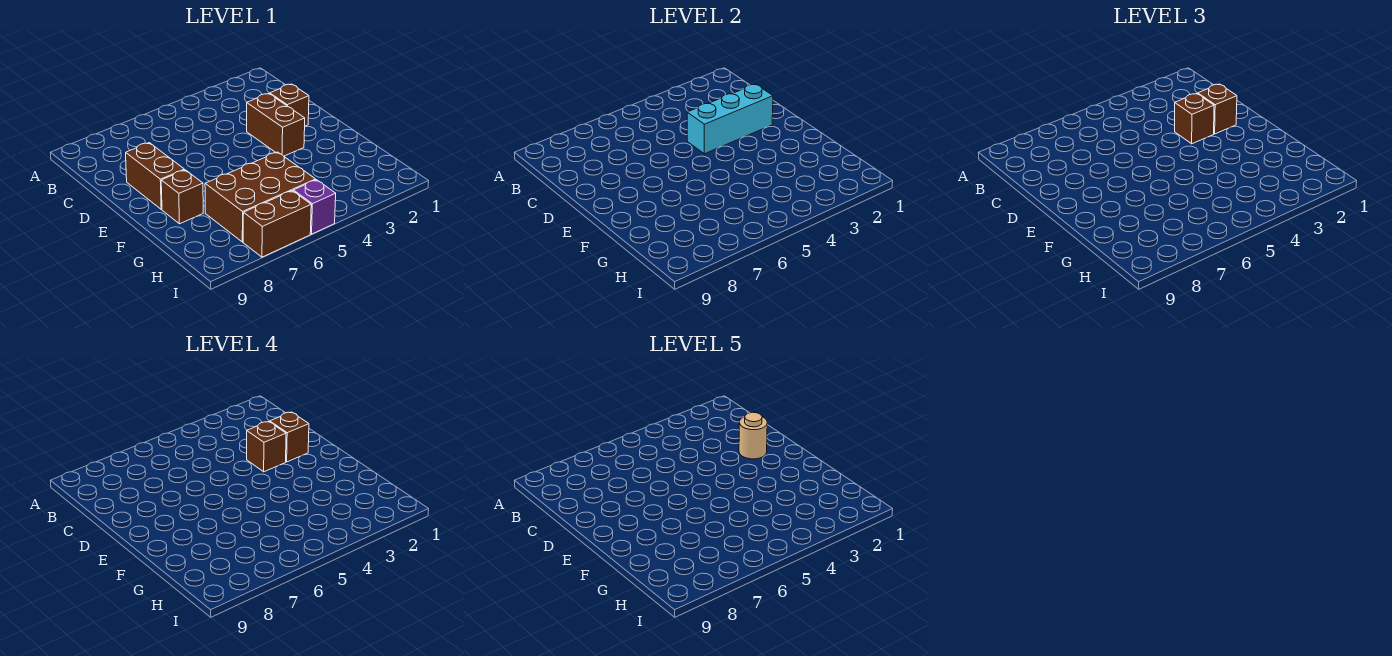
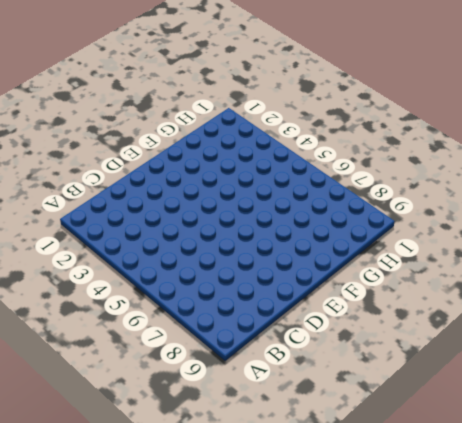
none -> brown 1x1 brick [270,84,309,126]
none -> brown 1x2 brick [247,93,305,156]
none -> brown 1x2 brick [126,143,184,209]

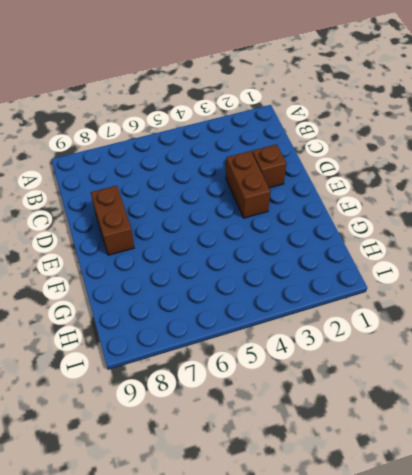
none -> brown 1x1 brick [161,170,203,224]
none -> brown 2x3 brick [205,152,316,242]
none -> purple 1x1 brick [293,180,336,234]

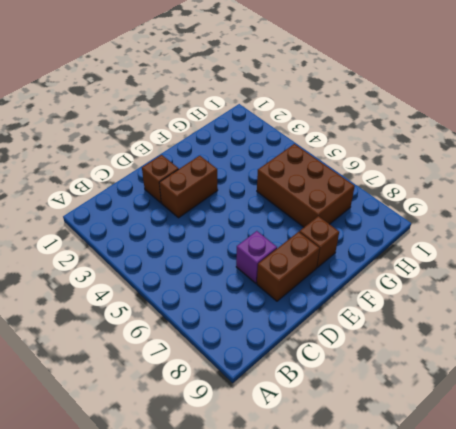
purple 1x1 brick [236,231,277,283] -> purple 1x1 brick moved to [293,180,336,234]
none -> brown 1x2 brick [243,191,311,257]
none -> cyan 1x3 brick [687,84,773,154]
none -> brown 1x1 brick [1198,84,1237,134]

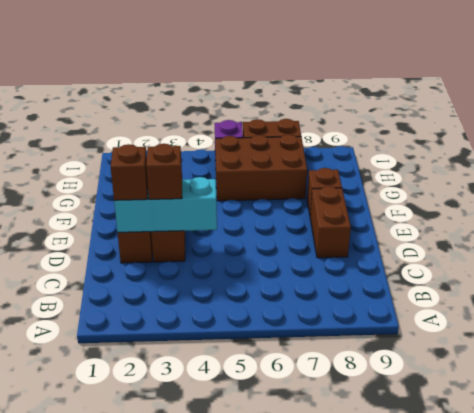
none -> brown 1x1 brick [270,412,309,462]
none -> brown 1x1 brick [247,421,286,472]
none -> tan 1x1 round brick [739,412,767,459]

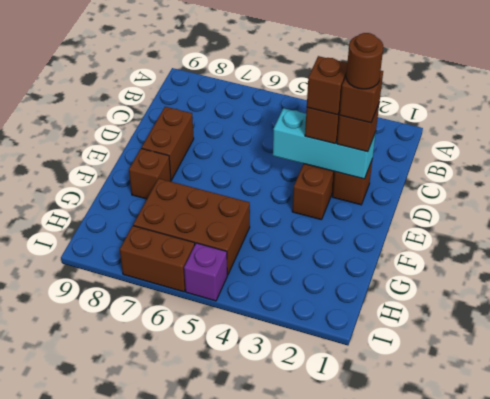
brown 1x1 round brick [346,33,383,89] -> tan 1x1 round brick [739,412,767,459]

